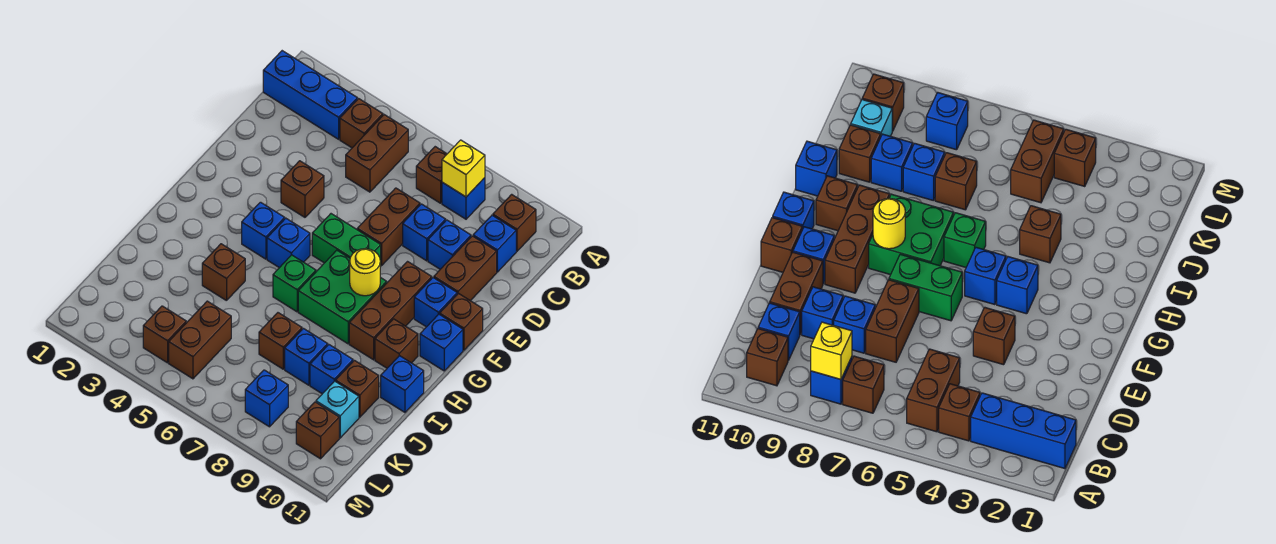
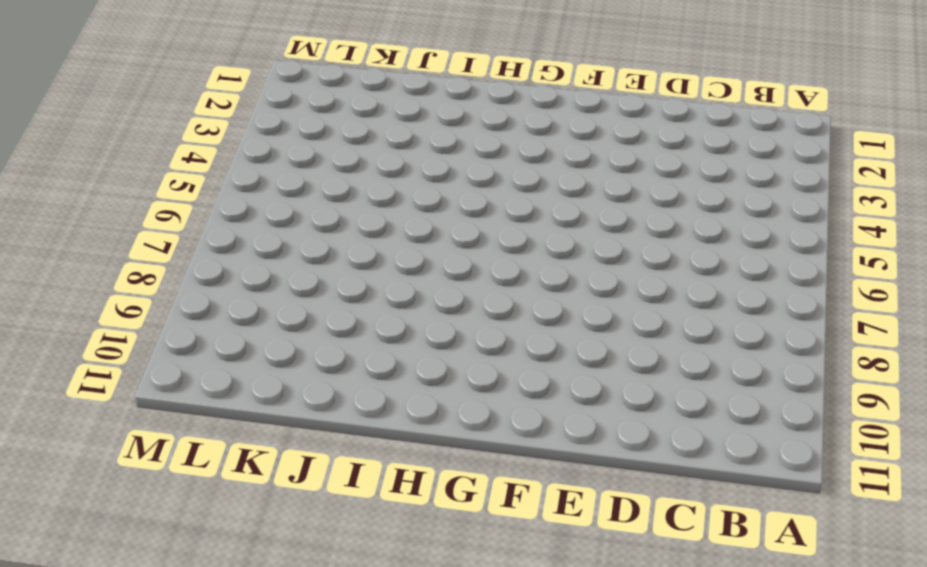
none -> blue 1x3 brick [263,51,357,139]
none -> brown 1x1 brick [340,99,383,148]
none -> brown 1x2 brick [346,115,408,192]
none -> brown 1x1 brick [416,147,447,203]

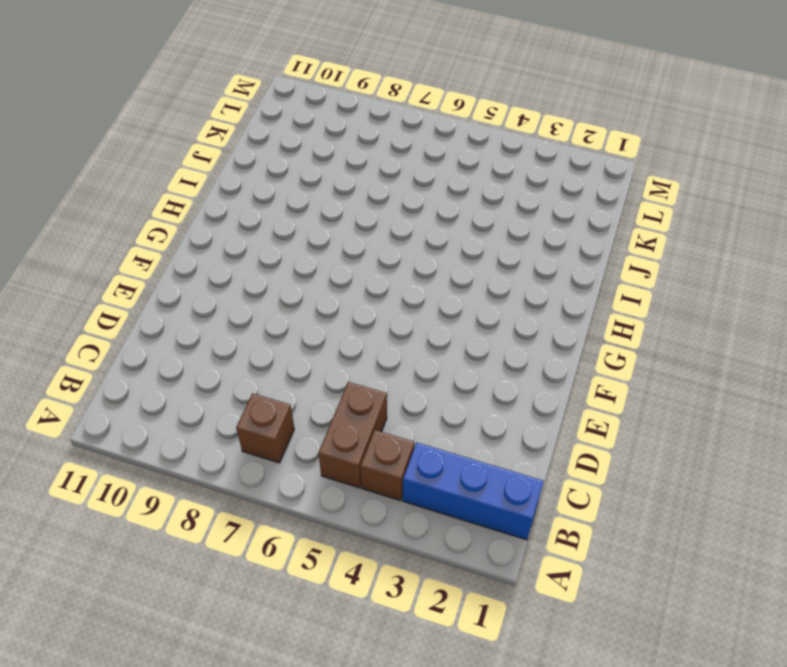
none -> blue 1x1 brick [442,178,485,219]
none -> brown 1x1 brick [493,194,536,251]
none -> blue 1x1 brick [473,215,516,272]
none -> brown 1x2 brick [357,188,420,265]

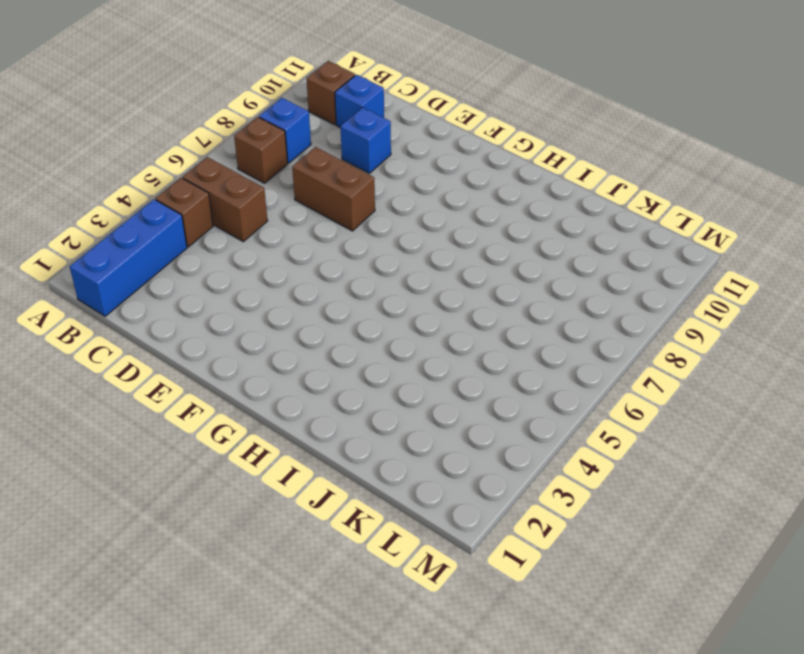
none -> blue 1x1 brick [403,204,446,261]
none -> brown 1x2 brick [434,236,497,301]
none -> brown 1x1 brick [281,161,324,217]
none -> green 1x2 brick [312,214,381,267]

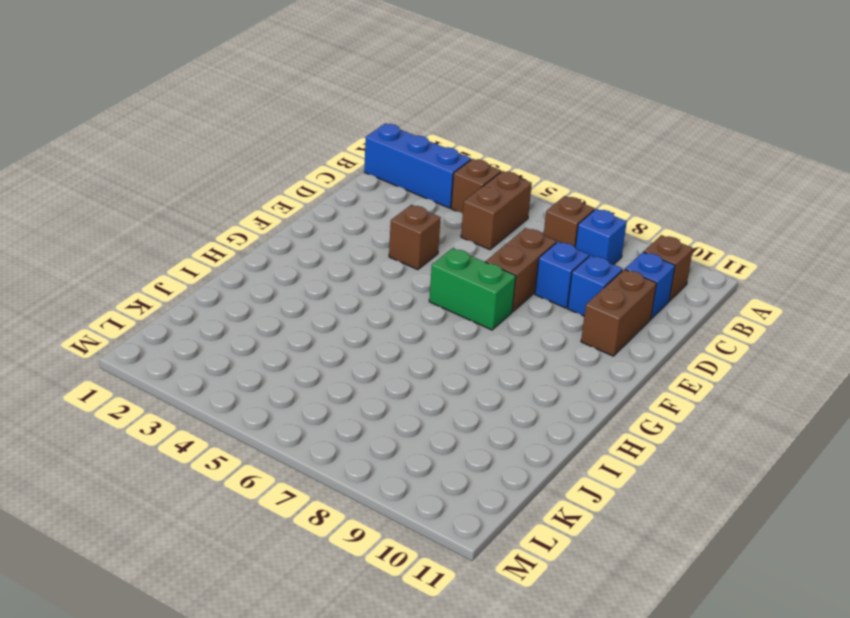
none -> brown 1x3 brick [349,262,432,360]
none -> blue 1x1 brick [414,278,457,327]
none -> brown 1x1 brick [440,294,483,350]
none -> blue 1x1 brick [242,202,285,259]

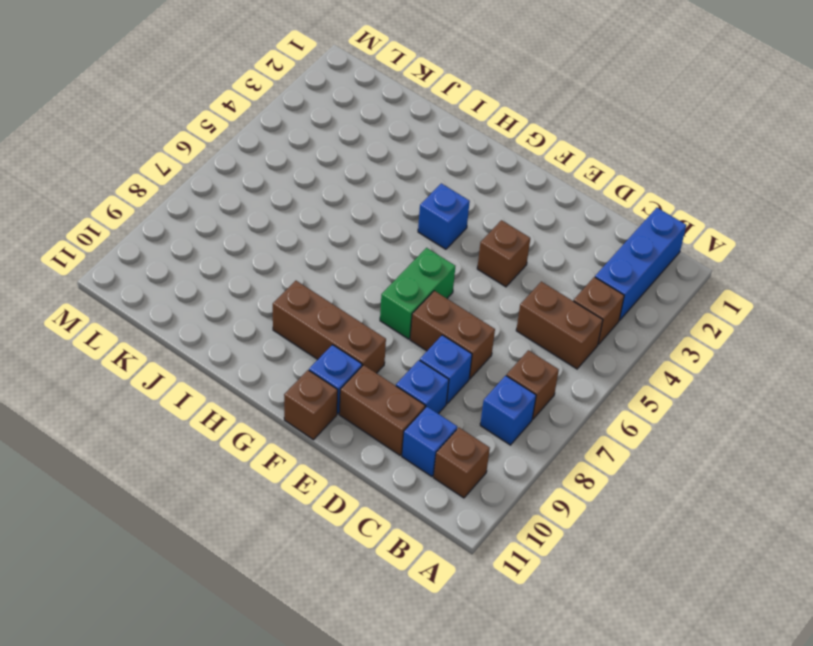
none -> blue 1x1 brick [267,218,310,268]
none -> green 2x2 brick [298,250,387,344]
none -> blue 1x1 brick [420,314,463,371]
none -> green 1x1 brick [273,255,316,312]

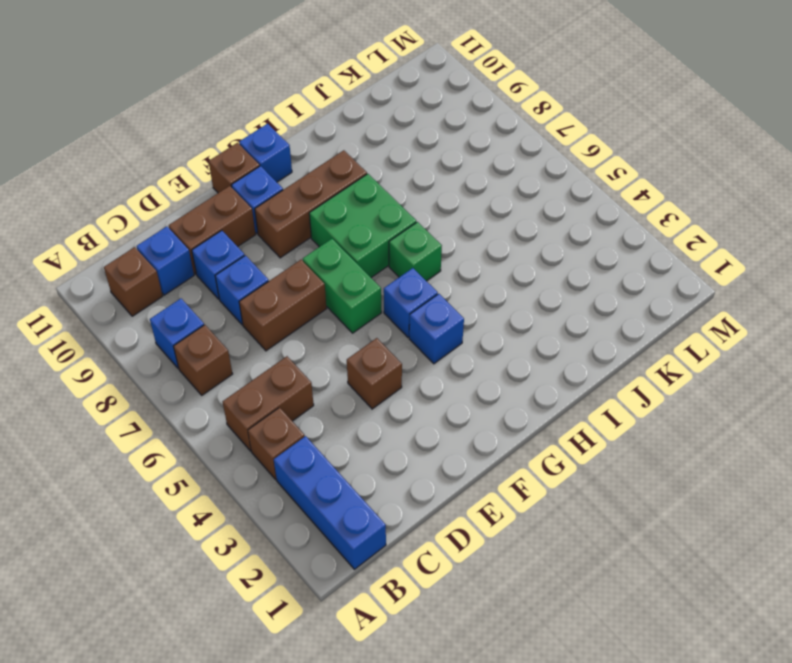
none -> brown 1x1 brick [375,319,418,368]
none -> brown 1x1 brick [202,244,245,301]
none -> blue 1x1 brick [381,356,424,412]
none -> brown 1x1 brick [259,313,302,369]

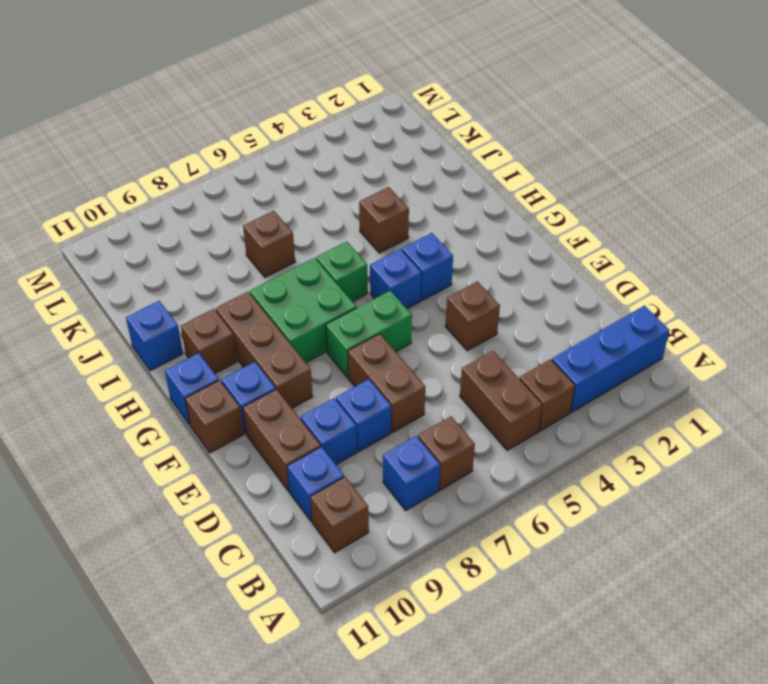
none -> blue 1x1 brick [285,328,328,385]
none -> blue 1x1 brick [310,345,353,394]
none -> brown 1x1 brick [336,360,379,417]
none -> brown 1x2 brick [169,301,231,379]

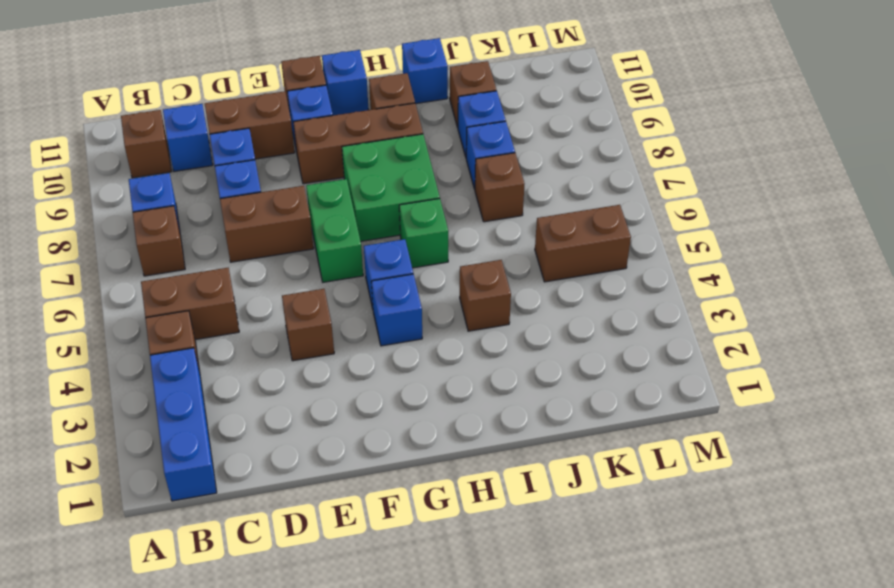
none -> cyan 1x1 brick [316,381,359,438]
none -> brown 1x1 brick [143,306,186,363]
none -> blue 1x1 brick [245,370,288,427]
none -> brown 1x1 brick [296,402,339,459]

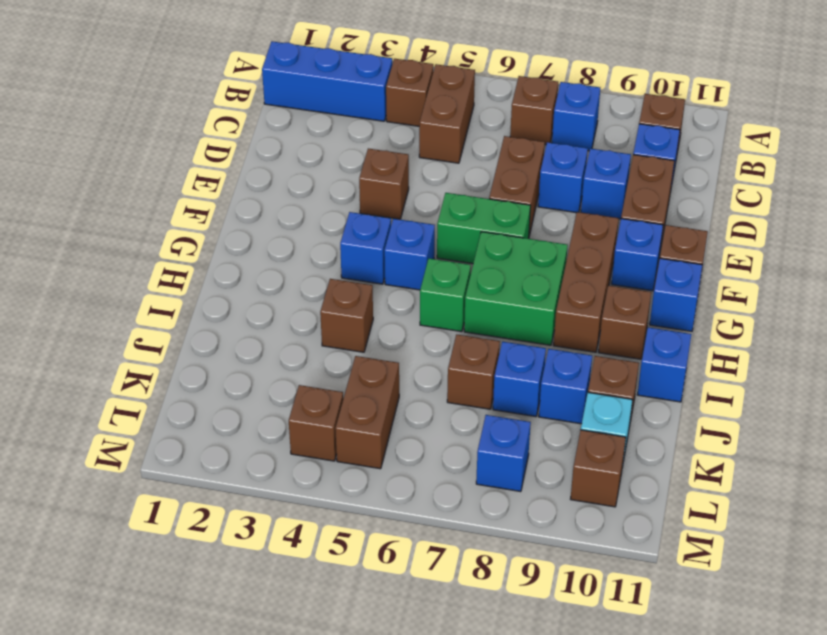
none -> yellow 1x1 brick [442,140,485,197]
none -> yellow 1x1 round brick [350,249,380,296]

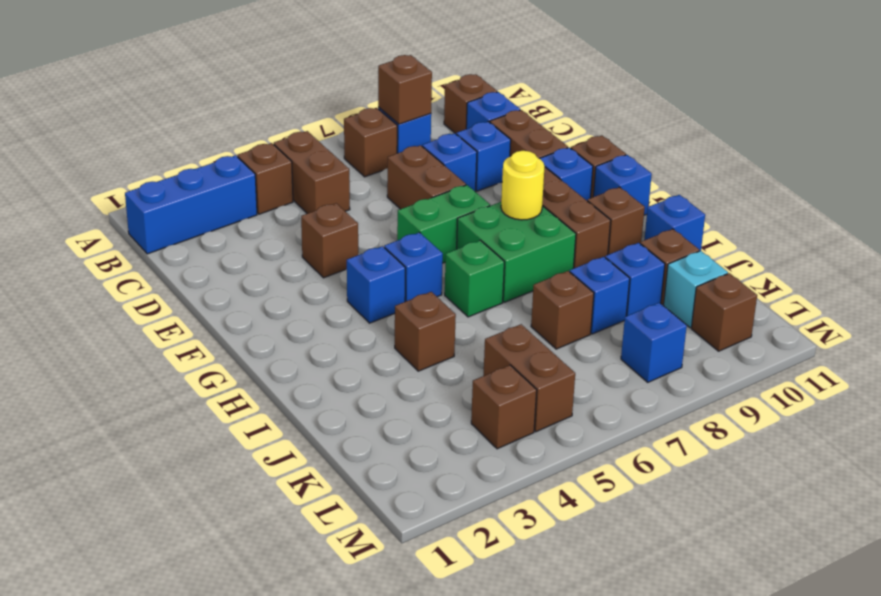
brown 1x1 brick [378,55,432,124] -> yellow 1x1 brick [442,140,485,197]

